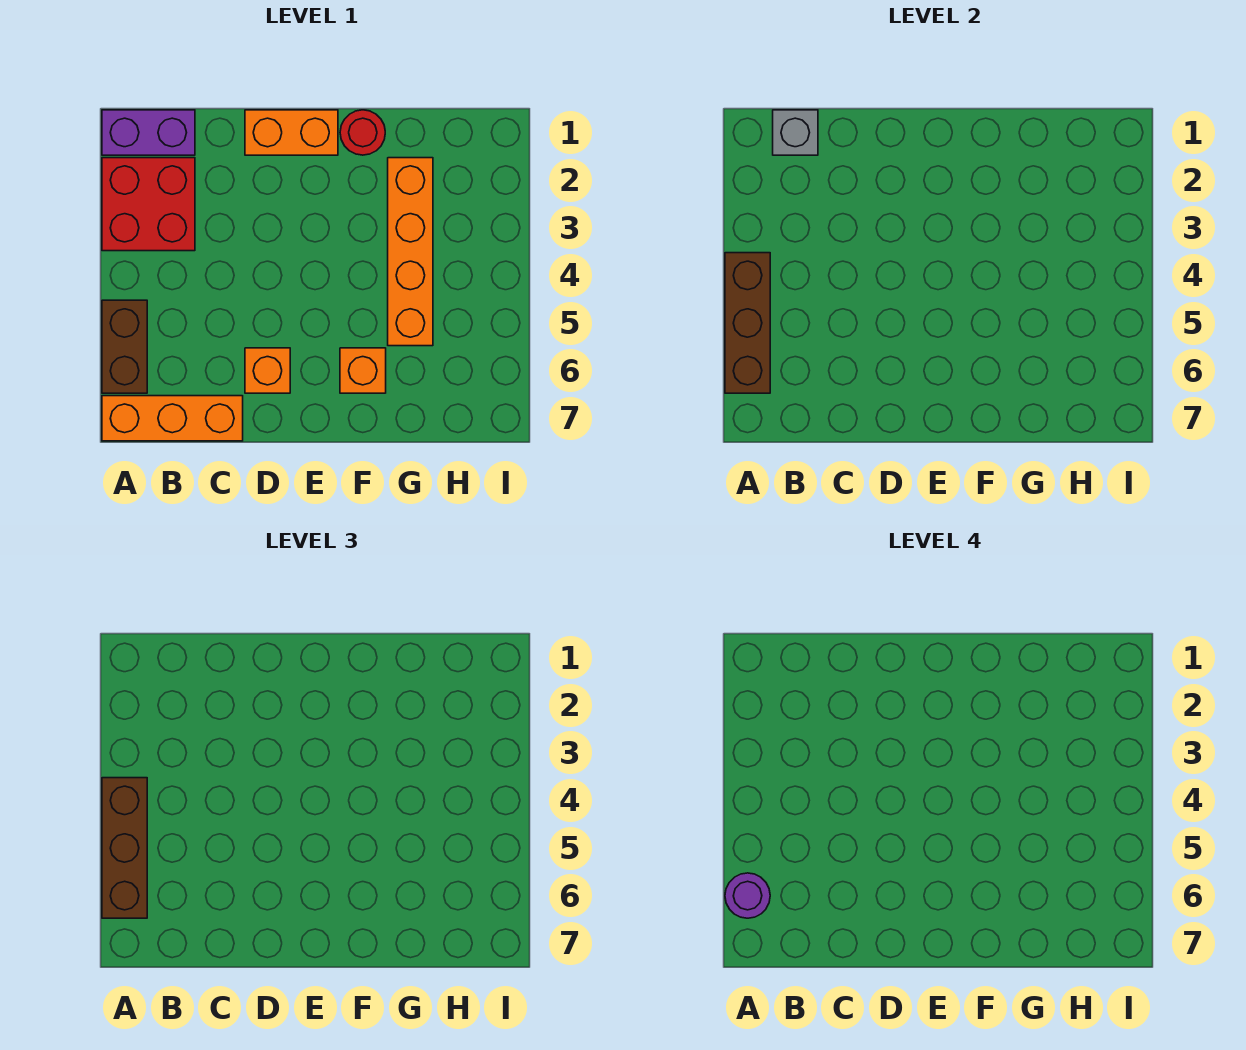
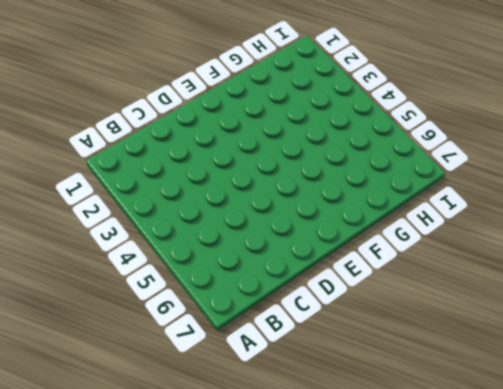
none -> purple 1x2 brick [102,110,195,155]
none -> red 2x2 brick [102,158,195,251]
none -> brown 1x2 brick [102,300,147,393]

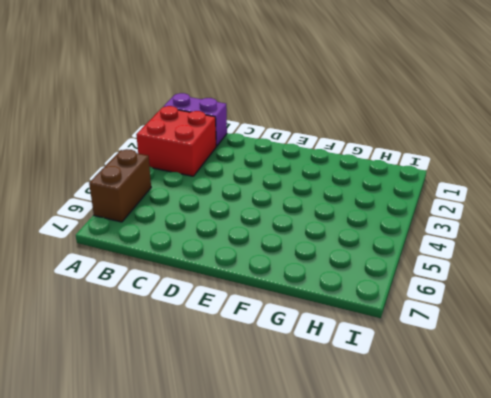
none -> orange 1x3 brick [102,396,243,441]
none -> orange 1x2 brick [245,110,338,155]
none -> orange 1x1 brick [245,348,290,393]

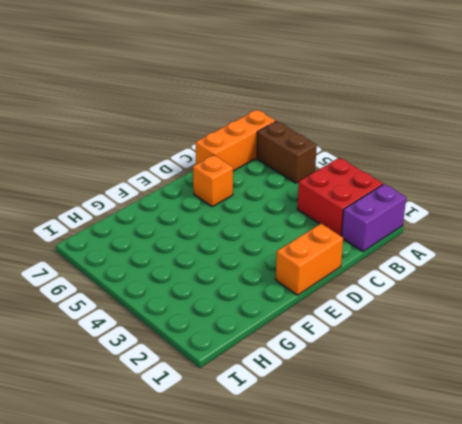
none -> red 1x1 round brick [340,110,385,155]
none -> orange 1x1 brick [340,348,386,393]
none -> orange 1x4 brick [388,158,433,346]

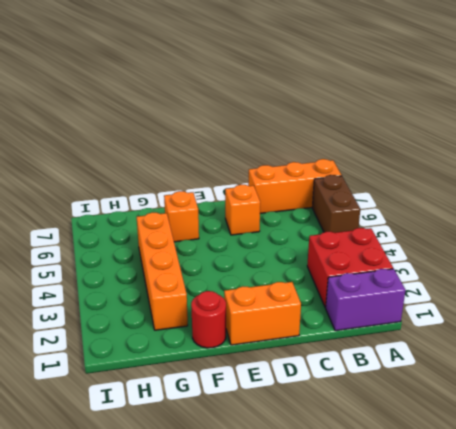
none -> brown 1x3 brick [725,253,770,393]
none -> grey 1x1 brick [773,110,818,155]
none -> brown 1x3 brick [102,778,147,918]

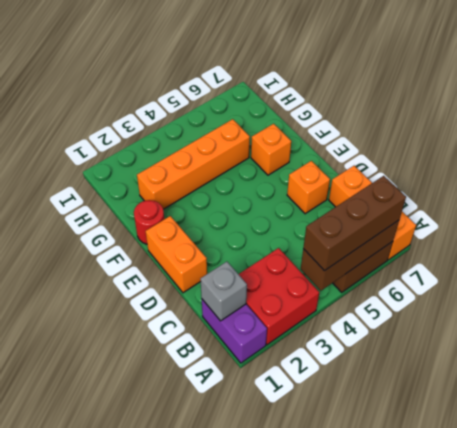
none -> purple 1x1 round brick [725,873,770,918]

